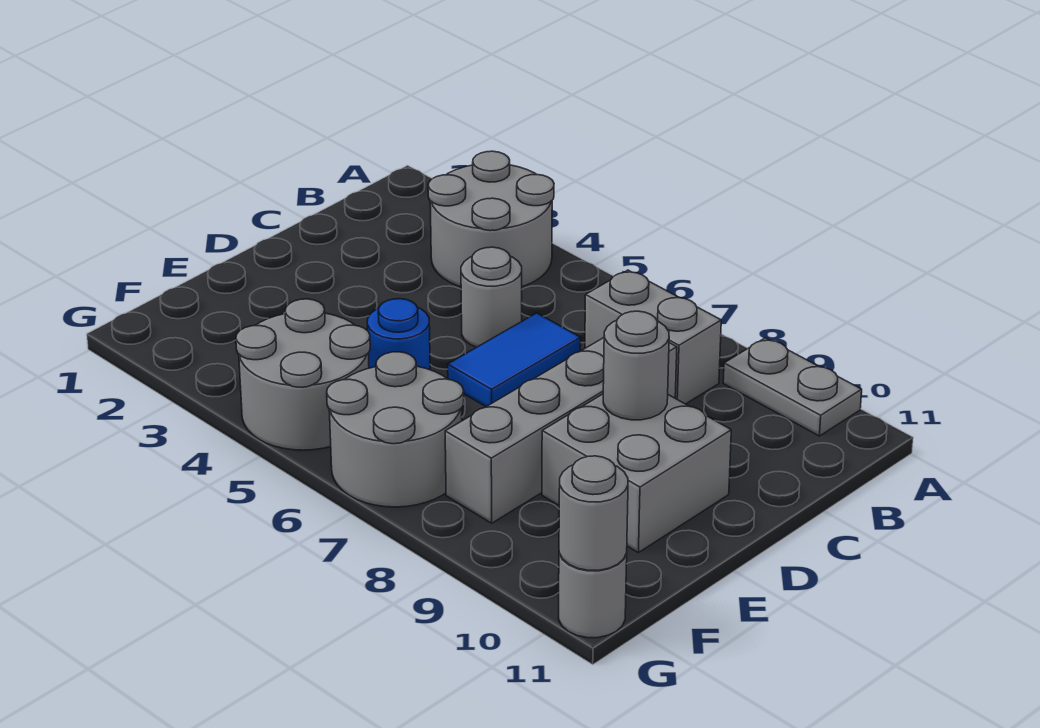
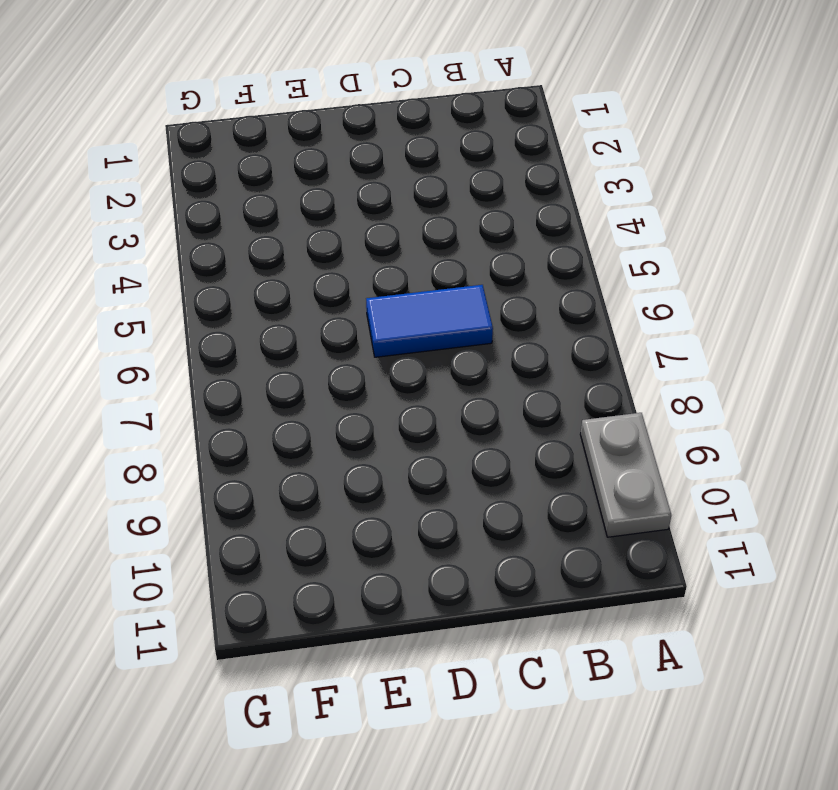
none -> grey 2x2 round brick [428,151,554,287]
none -> grey 1x2 brick [585,270,721,404]
none -> grey 1x1 round brick [461,247,522,347]

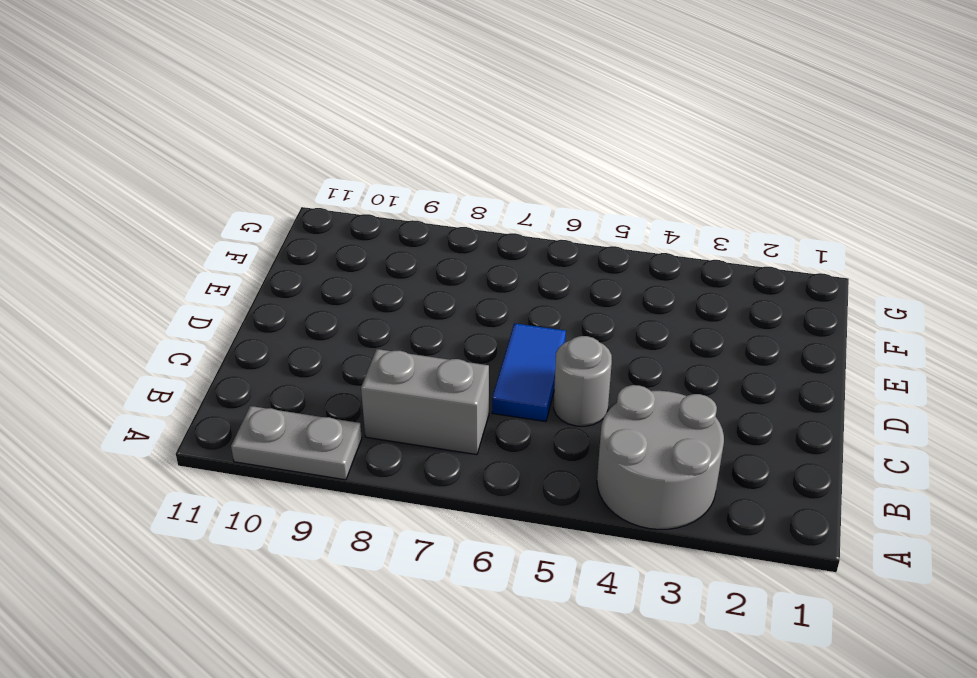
none -> grey 1x4 brick [445,338,677,523]
none -> grey 2x2 brick [542,394,731,553]
none -> blue 1x1 round brick [367,299,430,370]

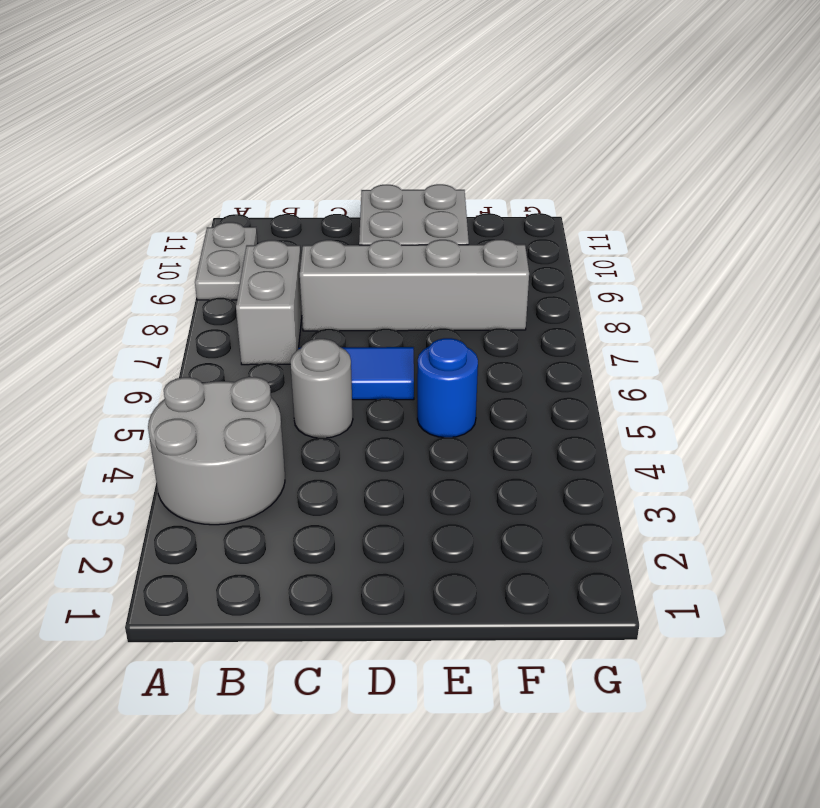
none -> grey 2x2 round brick [236,299,370,450]
none -> grey 2x2 round brick [327,352,464,507]
none -> grey 1x1 round brick [559,553,627,638]

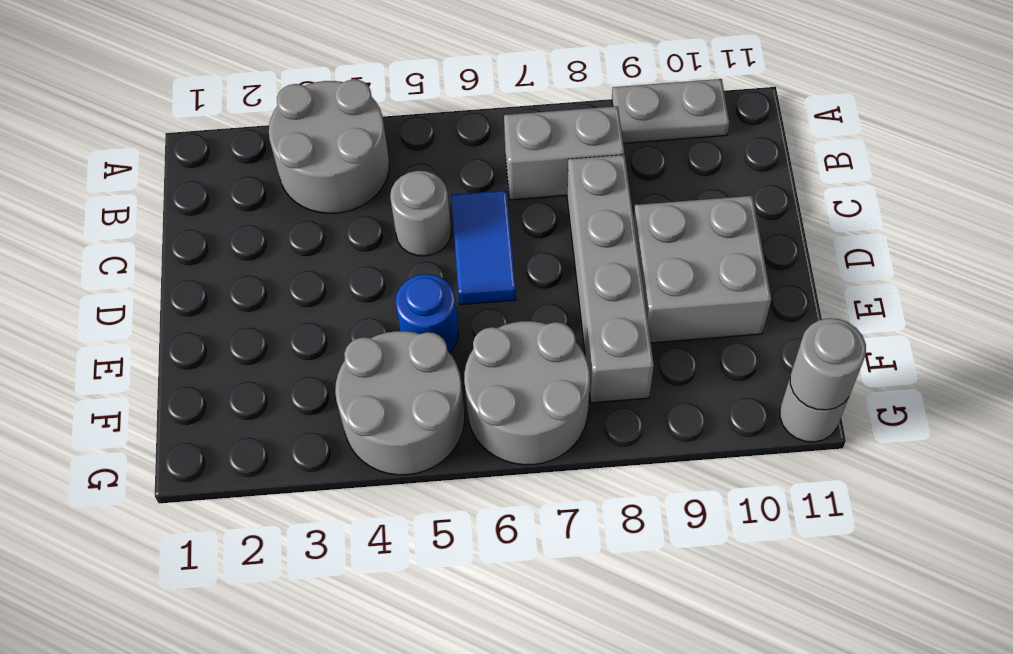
none -> grey 1x1 round brick [603,311,669,420]

